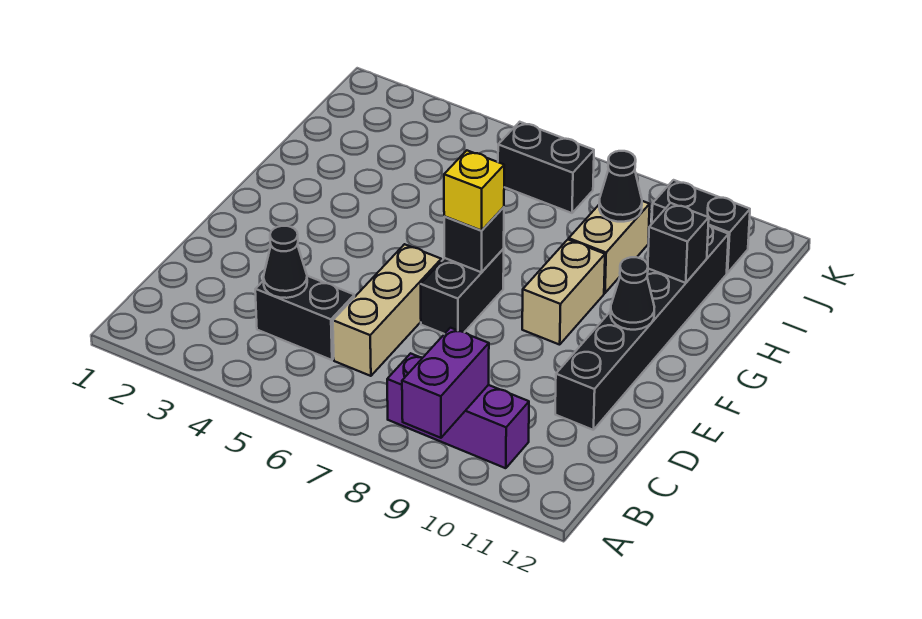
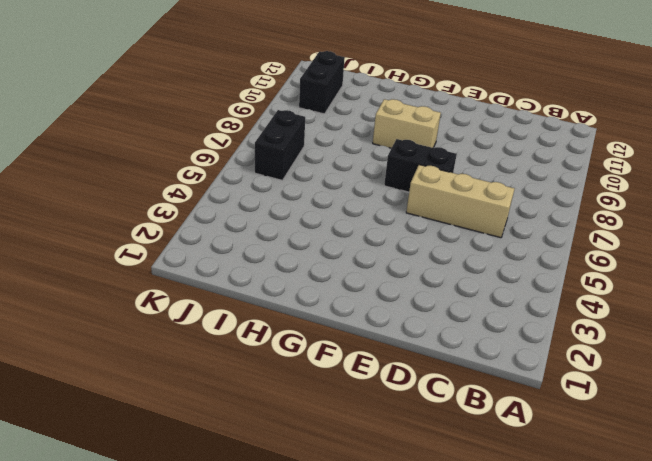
none -> purple 1x3 brick [387,353,529,468]
none -> black 1x2 brick [255,276,354,360]
none -> black 1x6 brick [555,225,729,430]

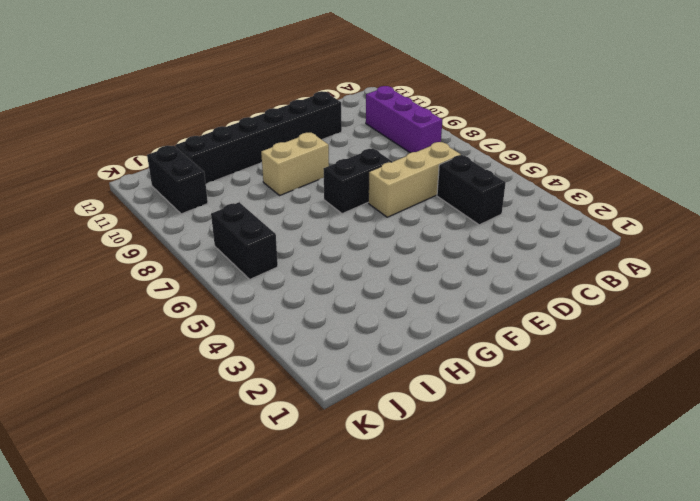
none -> tan 1x2 brick [569,201,650,293]
none -> purple 1x2 brick [402,328,489,438]
none -> black 1x1 cone [263,226,307,298]

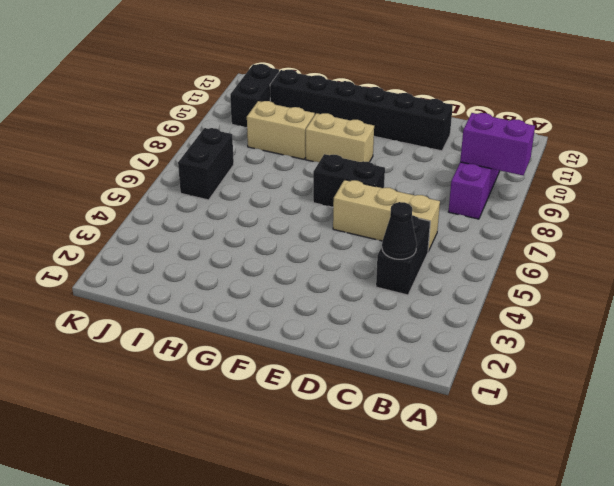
none -> black 1x1 brick [444,207,504,272]
none -> black 1x1 cone [611,257,654,330]
none -> black 1x1 brick [648,203,709,283]

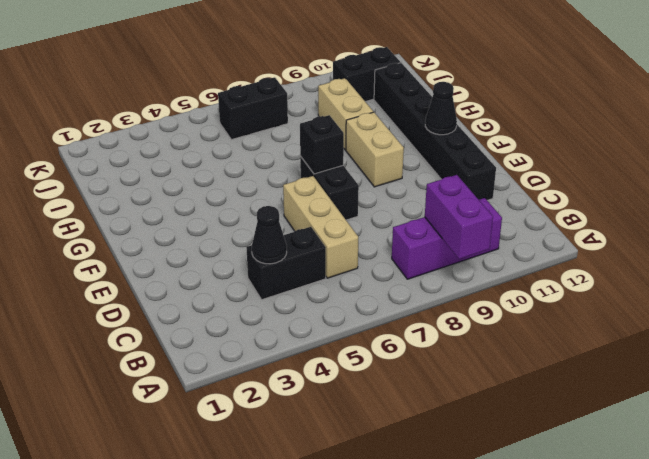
none -> black 1x1 brick [648,203,709,283]
none -> black 1x1 cone [599,151,642,222]
none -> yellow 1x1 brick [444,151,504,231]

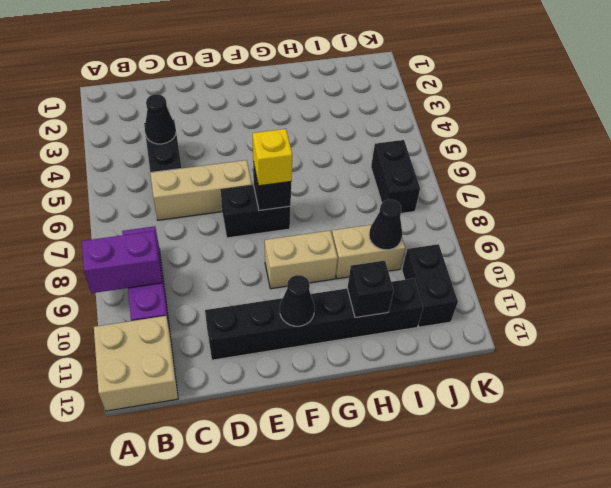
tan 2x2 brick [94,316,178,411] -> none

